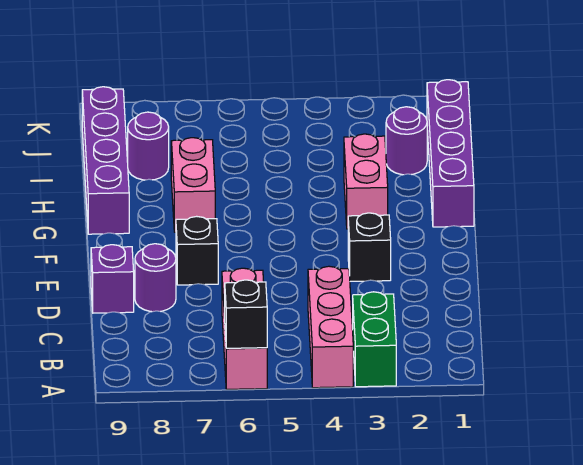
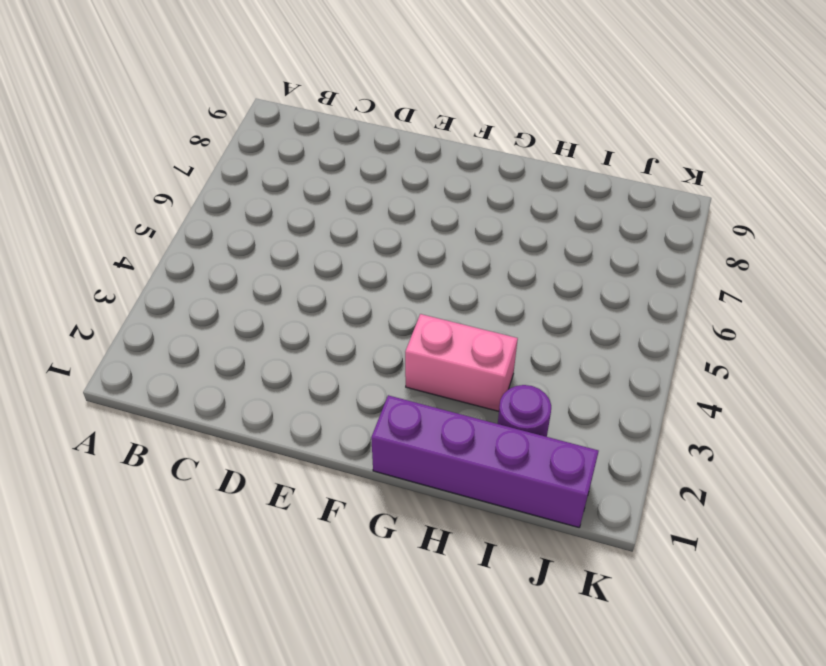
none -> green 1x2 brick [353,292,396,387]
none -> pink 1x3 brick [308,266,353,388]
none -> pink 1x3 brick [222,268,267,389]

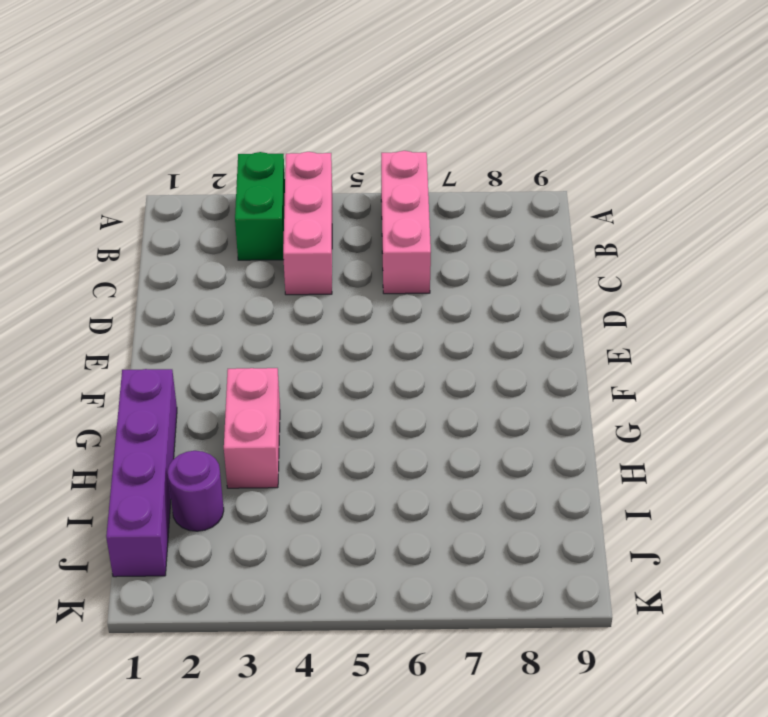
none -> purple 1x1 round brick [135,244,176,312]
none -> purple 1x1 brick [91,245,134,313]
none -> black 1x1 brick [348,213,391,281]

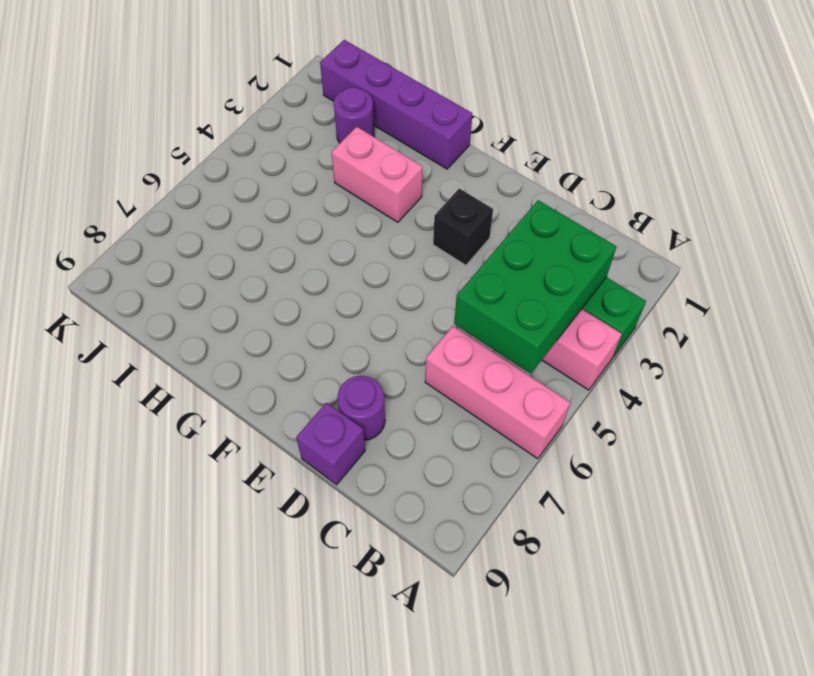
green 2x3 brick [454,200,617,374] -> none
none -> black 1x1 brick [176,216,218,285]
none -> pink 1x2 brick [171,138,215,232]
none -> purple 1x4 brick [82,87,129,234]

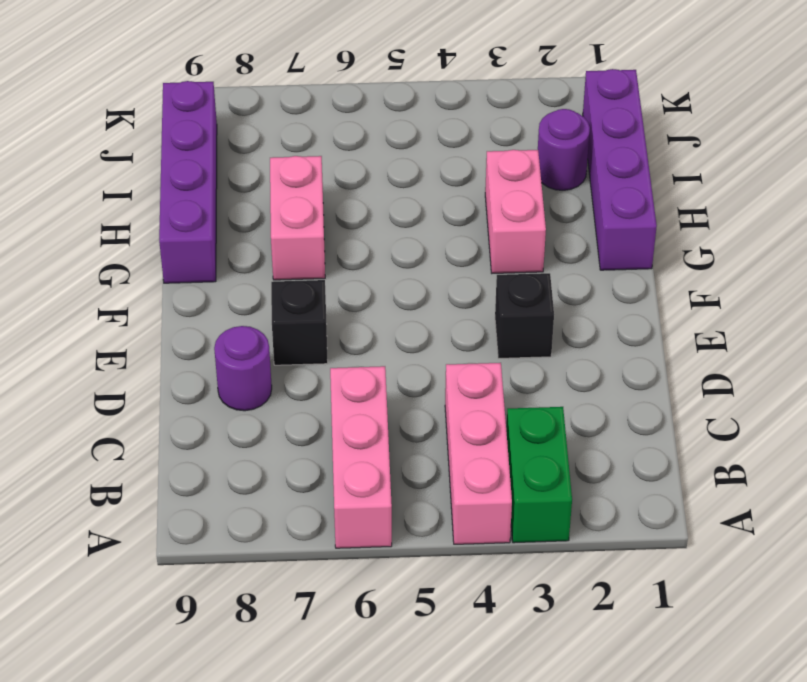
none -> purple 1x1 brick [91,245,134,313]
none -> purple 1x1 round brick [128,112,169,180]
none -> black 1x1 brick [225,280,267,348]

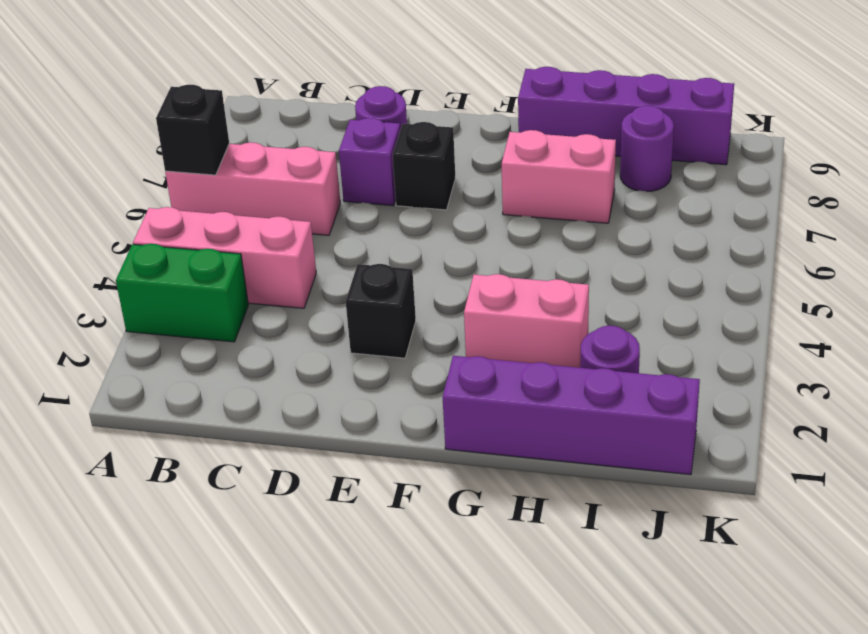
purple 1x1 brick [339,118,400,206] -> purple 1x1 brick moved to [91,245,134,313]

